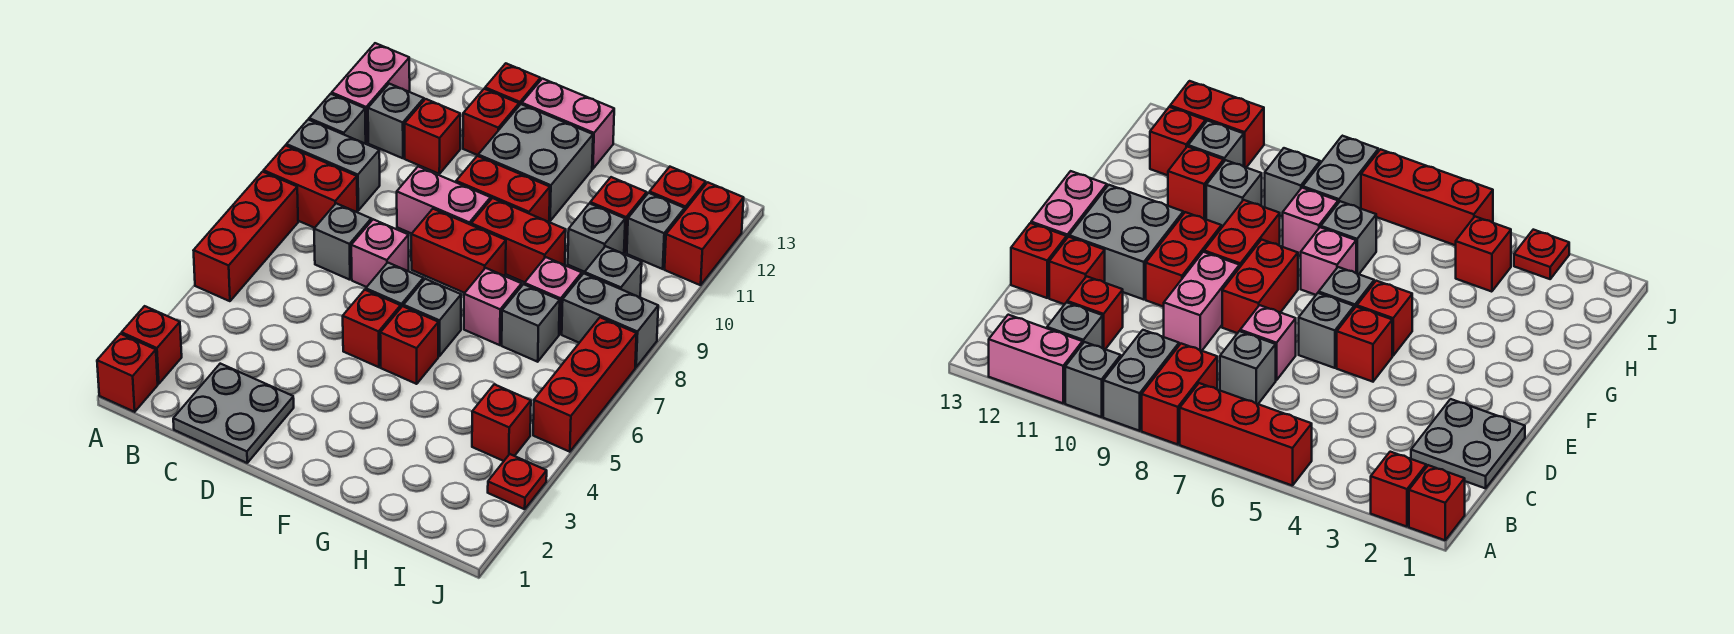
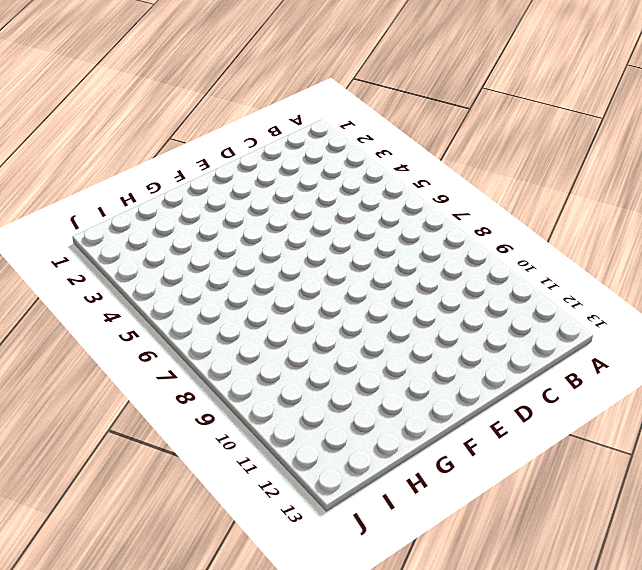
none -> red 1x1 brick [97,334,158,412]
none -> red 1x1 brick [122,306,182,384]
none -> red 1x3 brick [193,172,298,301]
none -> red 1x2 brick [264,145,357,228]

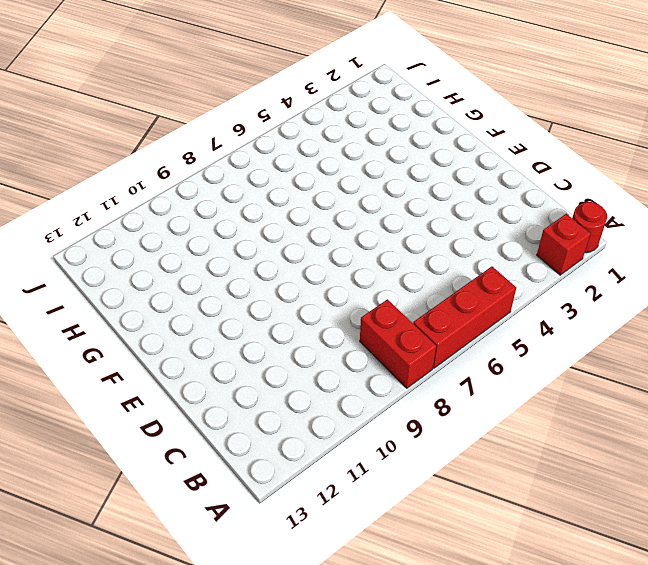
red 1x1 round brick [572,202,607,253] -> red 1x1 brick [97,334,158,412]
none -> grey 1x2 brick [286,120,380,210]
none -> grey 1x1 brick [309,94,366,144]
none -> pink 1x2 brick [332,43,410,143]
none -> grey 1x1 brick [368,84,424,158]

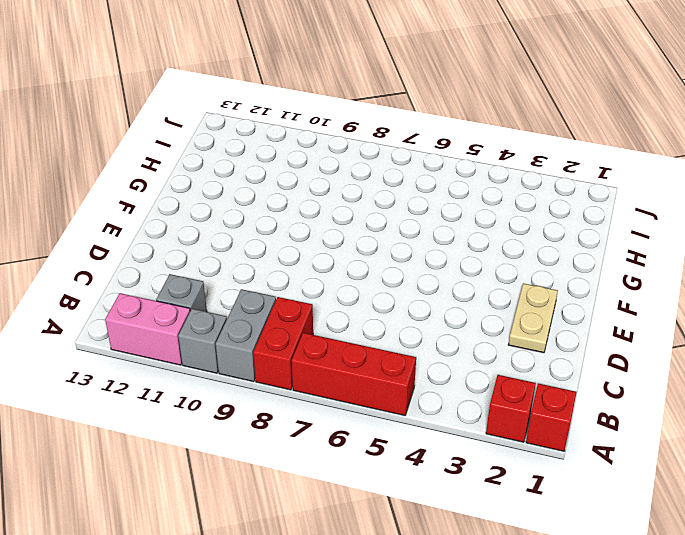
tan 1x2 plate [508,283,558,353] -> grey 2x2 plate [173,364,294,463]
none -> grey 1x1 brick [314,203,371,280]
none -> red 1x1 brick [405,99,460,174]
none -> pink 1x1 brick [351,219,409,287]
none -> pink 1x2 brick [397,166,491,234]

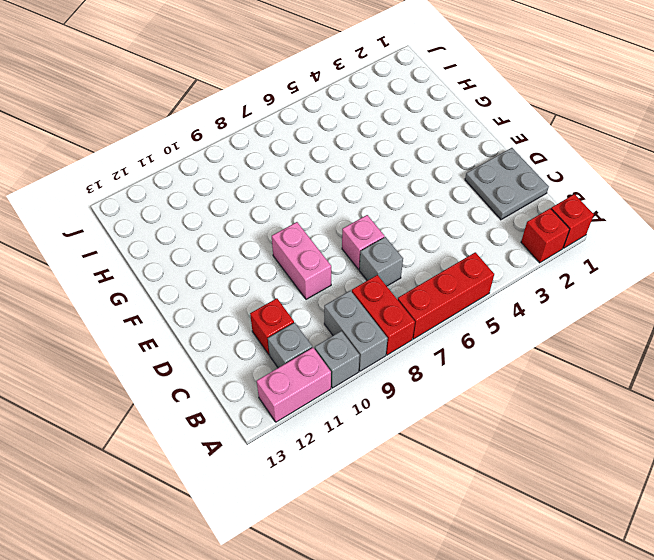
none -> red 1x1 brick [463,89,519,155]
none -> red 1x1 brick [485,63,541,106]
none -> red 1x1 brick [343,290,401,367]
none -> grey 1x1 brick [366,262,423,307]

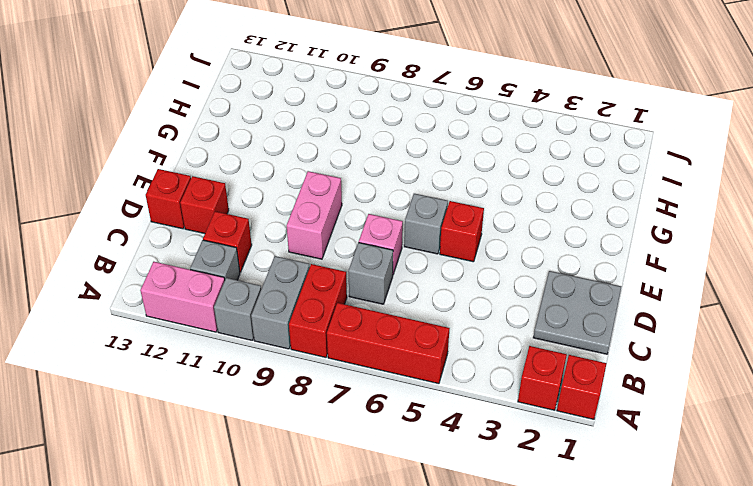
none -> red 1x2 brick [411,209,506,293]
none -> red 1x2 brick [456,156,550,222]
none -> grey 2x2 brick [478,104,593,221]
none -> pink 1x2 brick [522,79,614,169]

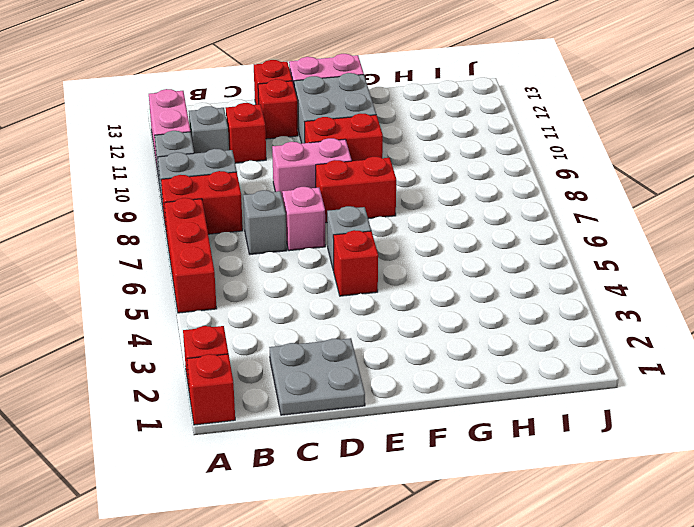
none -> red 1x1 brick [380,306,438,384]
none -> grey 1x1 brick [403,279,461,356]
none -> red 1x2 brick [471,198,566,282]
none -> pink 1x1 brick [464,268,522,345]

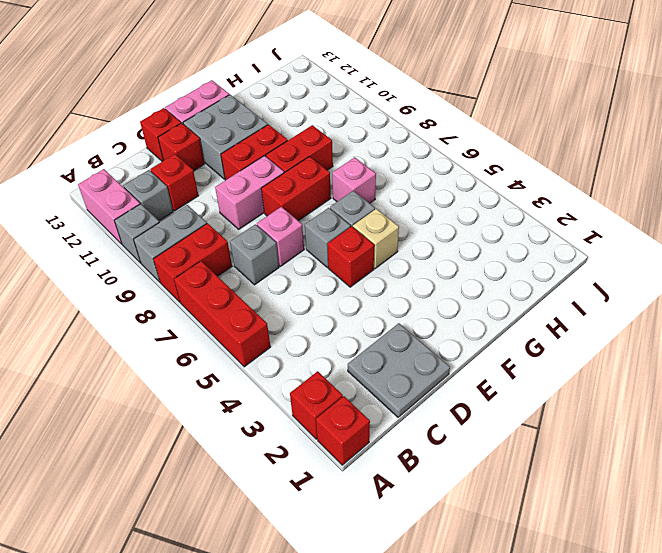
tan 1x1 brick [353,209,399,269] -> red 1x1 brick [380,306,438,384]
none -> grey 1x1 brick [502,284,560,362]
none -> pink 1x1 brick [524,257,582,334]
none -> grey 1x1 brick [568,203,625,272]
none -> red 1x1 brick [590,177,647,253]

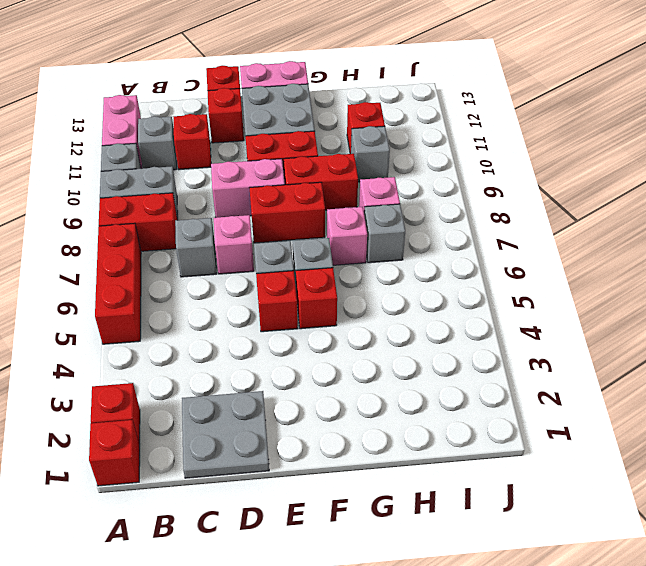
none -> red 1x1 brick [472,384,531,461]
none -> grey 1x2 brick [562,273,658,367]
none -> grey 1x1 brick [585,246,642,297]
none -> grey 1x1 brick [627,193,685,269]

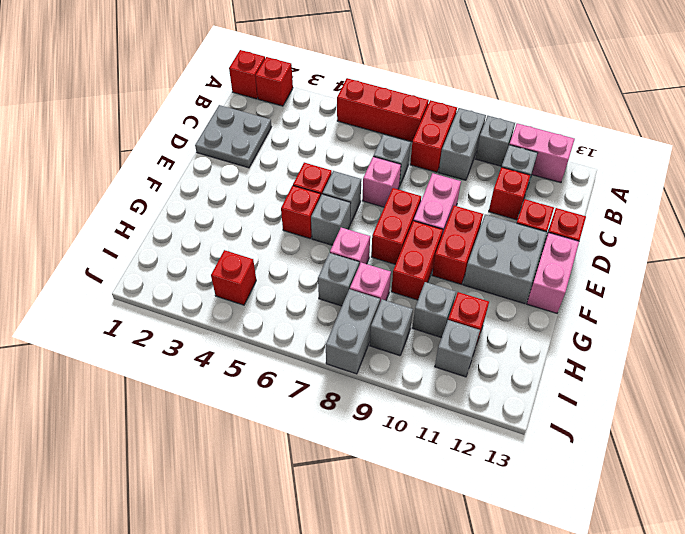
none -> red 1x1 brick [650,167,706,211]
none -> red 1x1 plate [488,454,547,509]
none -> red 1x3 brick [533,317,637,452]
none -> red 1x2 brick [665,182,744,285]

